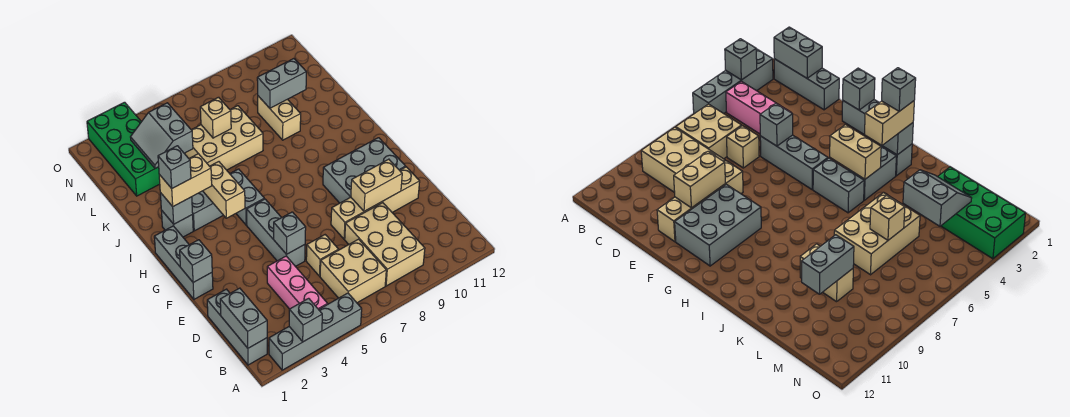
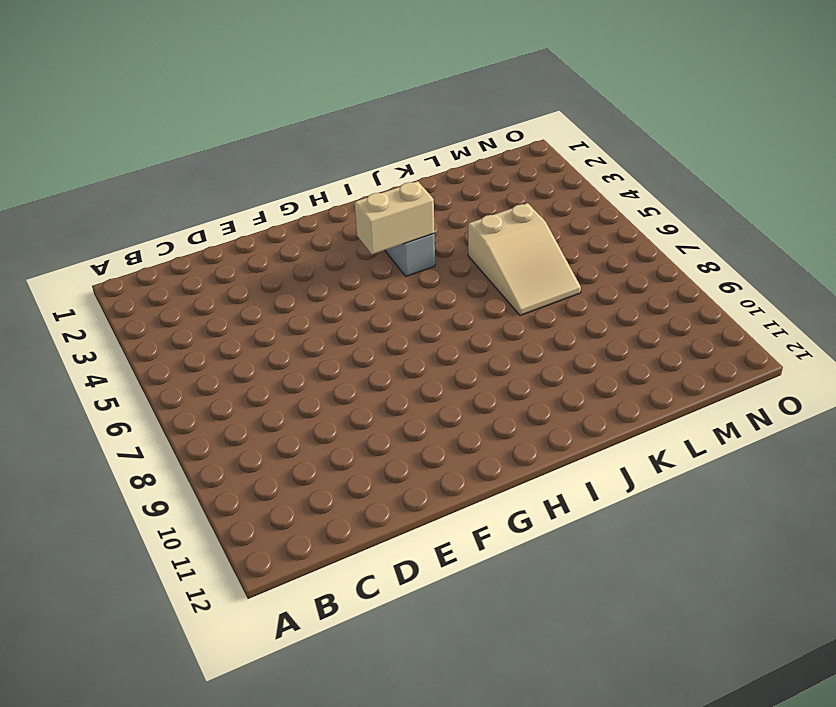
tan 2x3 slope [468,203,581,315] -> tan 2x3 brick [184,106,263,170]
none -> grey 1x4 brick [269,293,362,370]
none -> grey 1x3 brick [207,289,267,365]
none -> pink 1x3 brick [267,256,328,309]

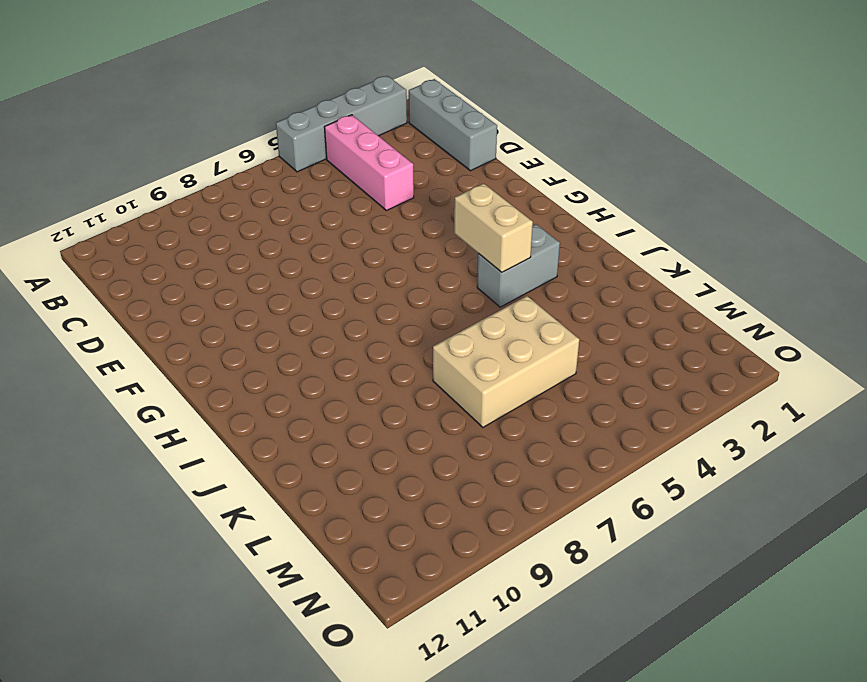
none -> tan 2x2 brick [320,239,386,303]
none -> tan 2x3 brick [345,203,425,286]
none -> tan 1x1 brick [306,235,339,276]

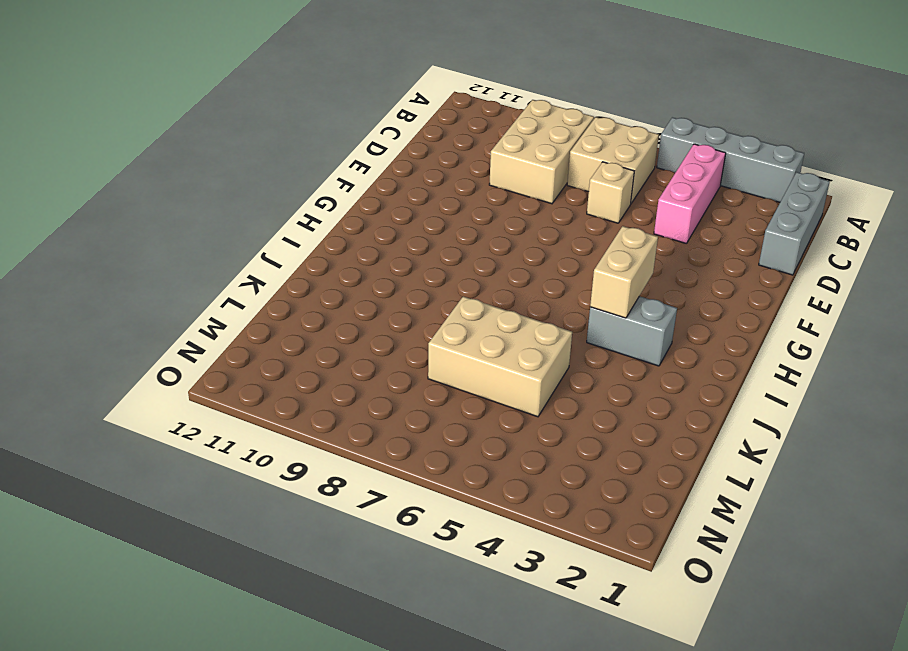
none -> grey 1x3 brick [247,199,305,267]
none -> tan 1x4 brick [331,167,420,239]
none -> grey 1x3 brick [154,226,213,299]

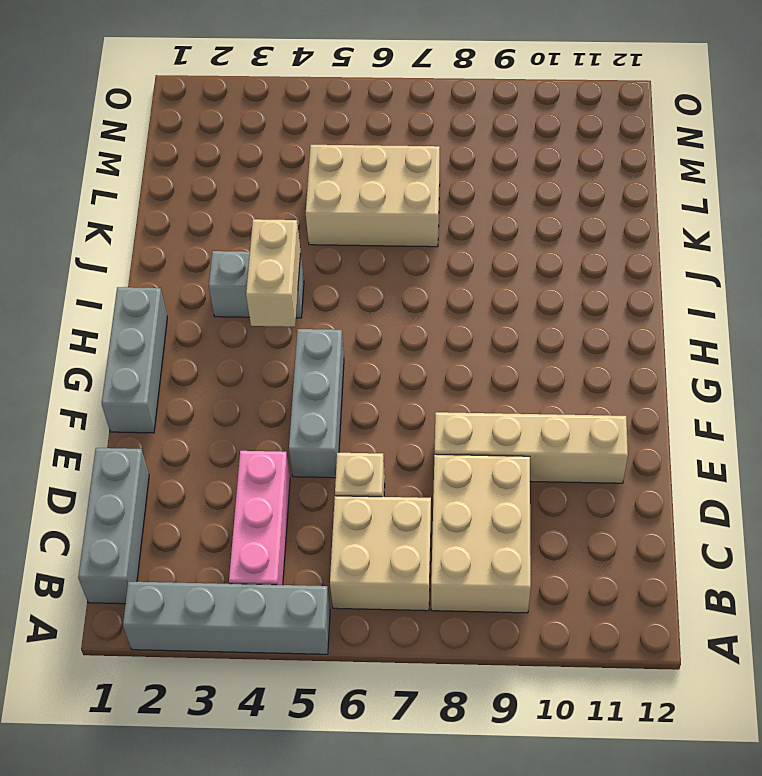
none -> grey 2x3 brick [323,138,406,203]
none -> grey 1x2 brick [230,169,264,225]
none -> grey 1x1 brick [161,210,193,237]

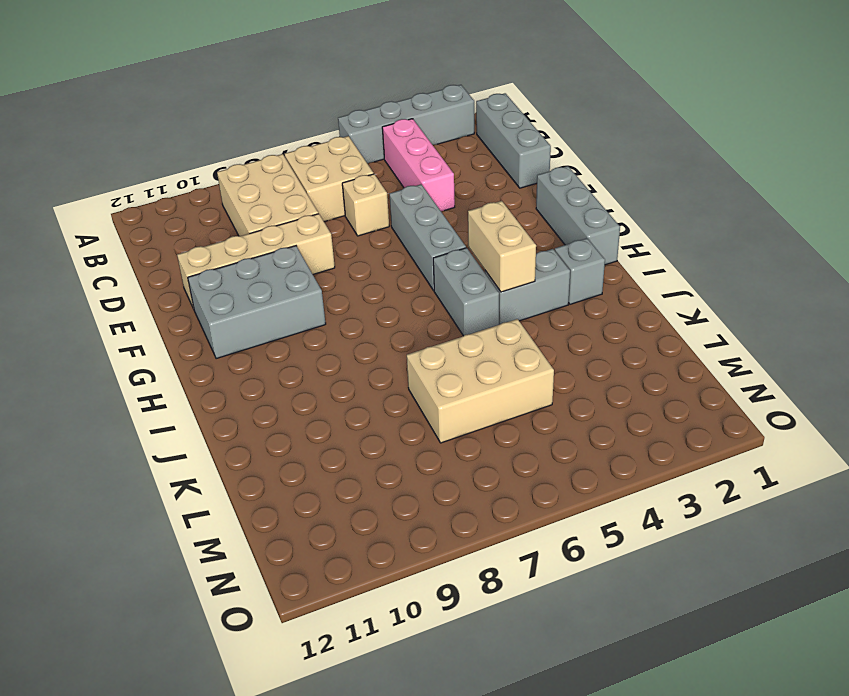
none -> tan 1x2 brick [258,96,301,140]
none -> green 2x4 brick [87,102,160,196]
none -> grey 1x1 brick [289,298,322,342]

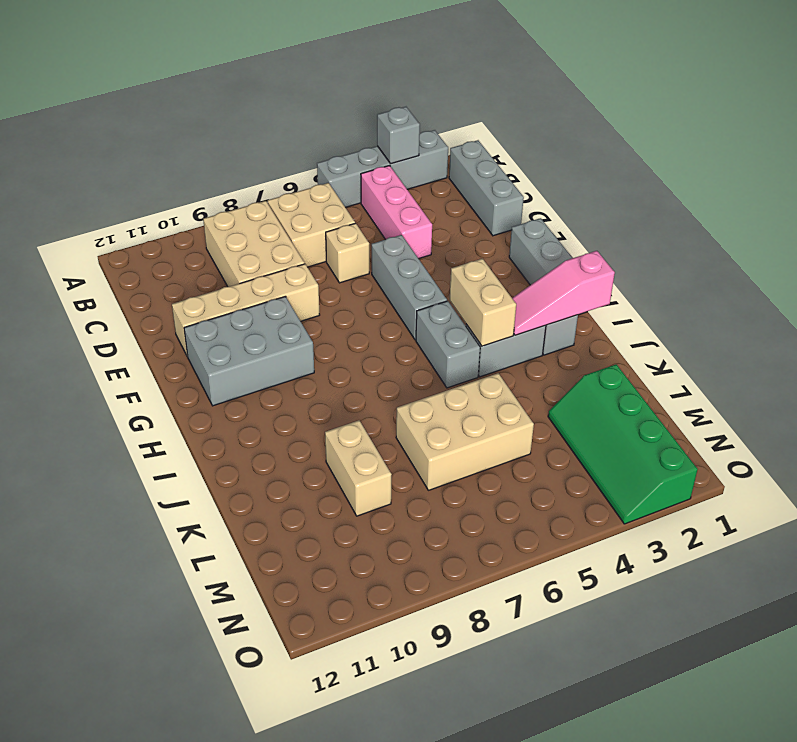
pink 1x3 slope [512,251,615,335] -> grey 1x1 brick [160,193,193,224]
green 2x4 slope [548,364,698,524] -> green 2x4 brick [87,102,160,196]
none -> grey 1x2 brick [220,288,267,348]
none -> grey 1x1 brick [273,212,306,254]
none -> tan 1x2 brick [351,159,402,211]

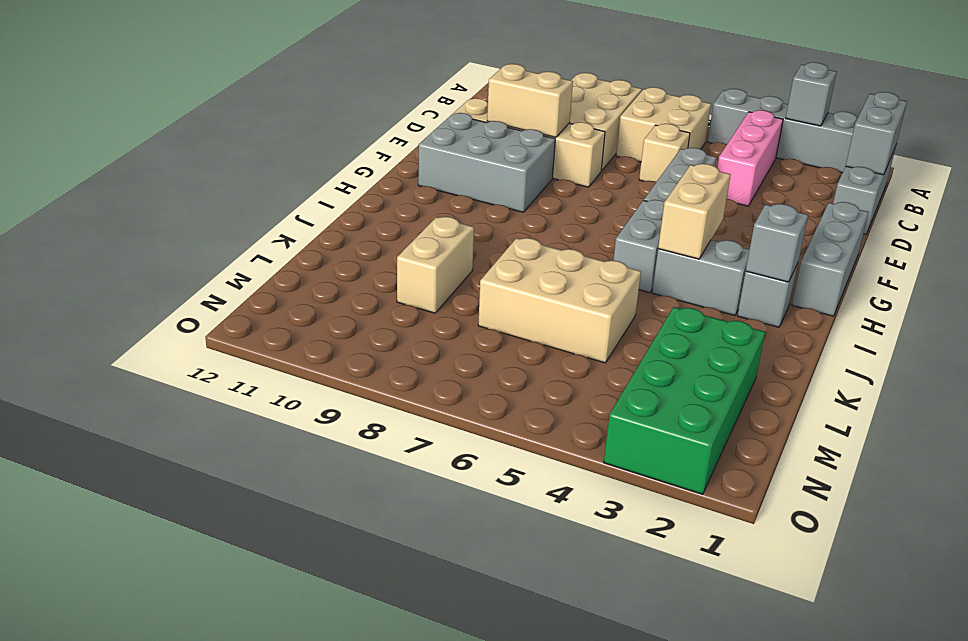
none -> grey 1x1 brick [273,212,306,254]
none -> grey 1x1 brick [180,240,212,282]
none -> grey 2x2 slope [131,103,193,168]

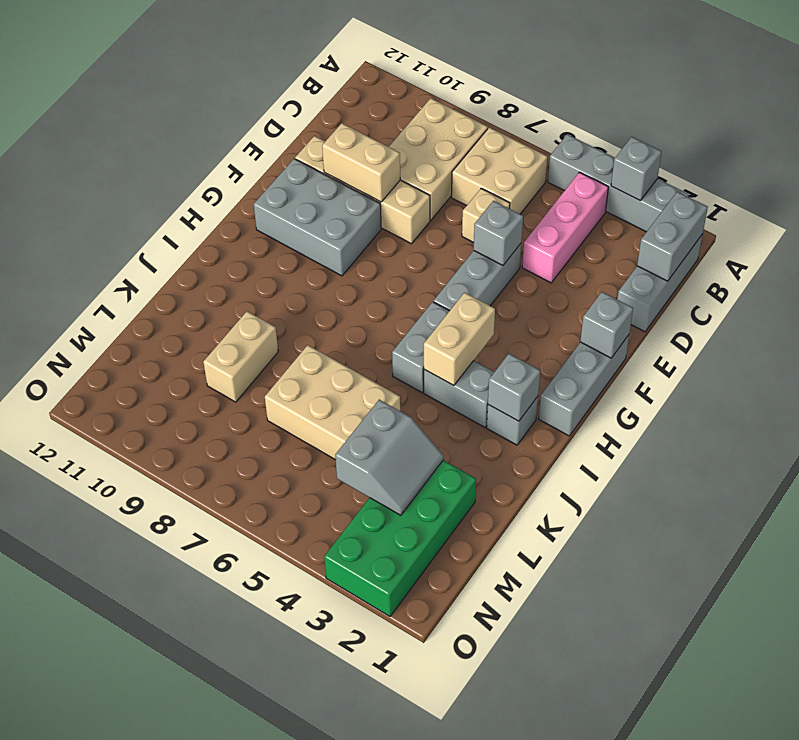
none -> tan 1x1 brick [200,97,231,138]
none -> grey 1x2 brick [257,59,306,108]
none -> tan 1x2 brick [159,154,212,206]

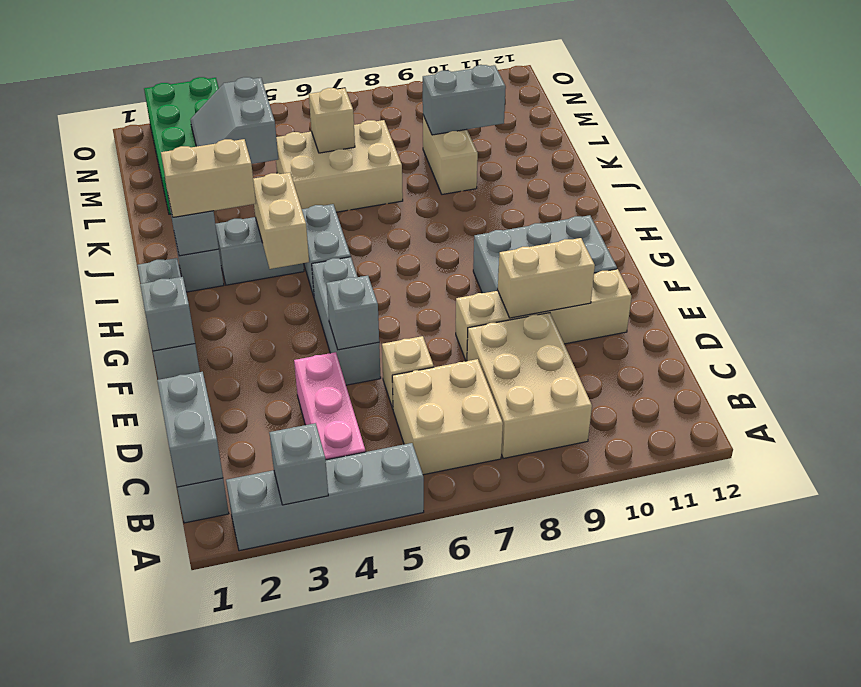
none -> grey 1x1 brick [158,146,191,188]

